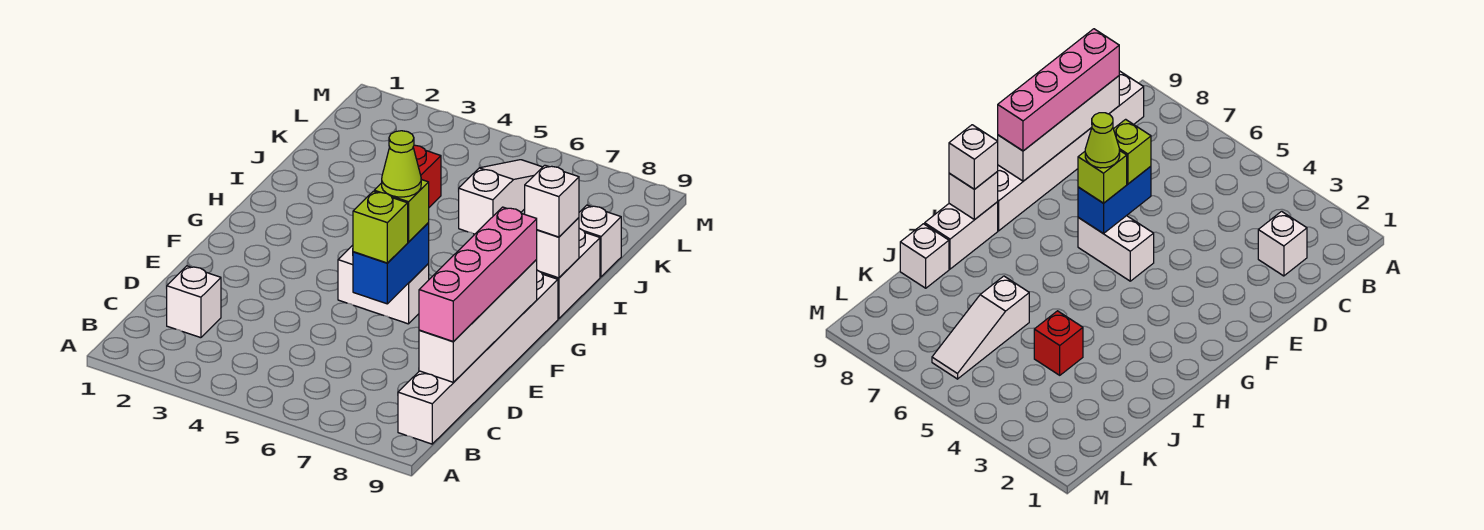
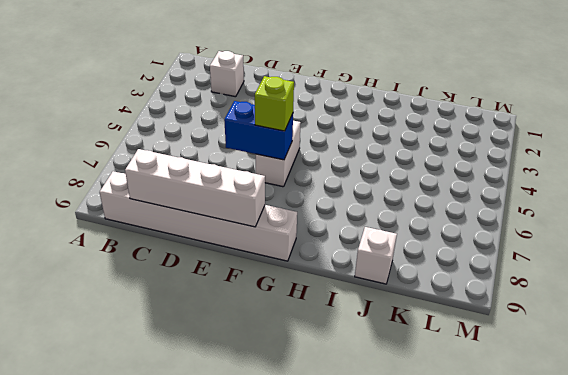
none -> white 1x2 brick [541,228,600,319]
none -> red 1x1 brick [413,145,441,207]
none -> white 1x3 slope [459,160,542,234]

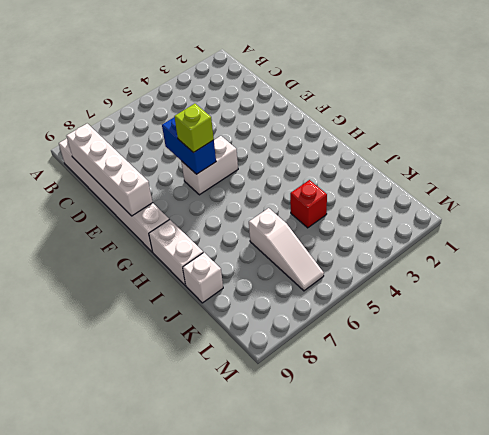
none -> white 1x1 brick [167,266,221,338]
none -> white 1x1 brick [536,218,579,278]
none -> pink 1x4 brick [419,207,537,342]

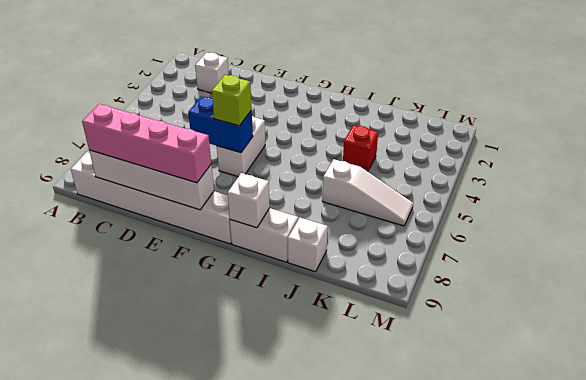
none -> lime 1x1 brick [353,191,408,263]
none -> white 1x1 brick [525,165,579,237]
none -> lime 1x1 cone [382,131,421,197]

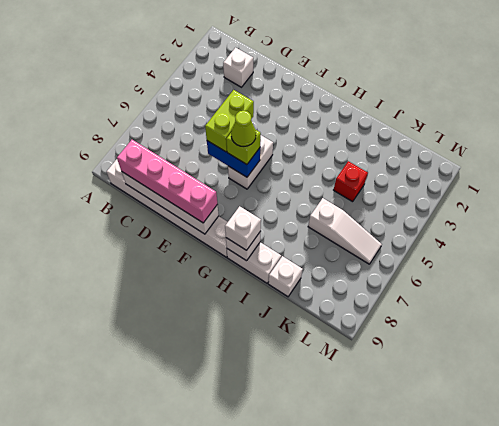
lime 1x2 brick [205,90,254,152] -> lime 1x1 brick [353,191,408,263]

